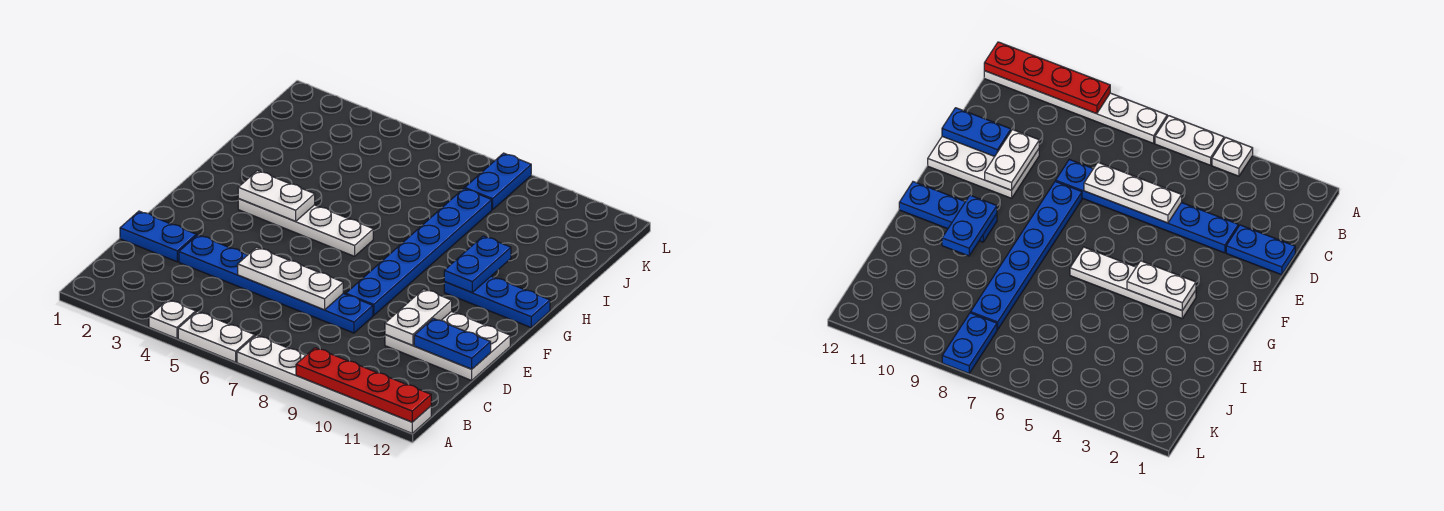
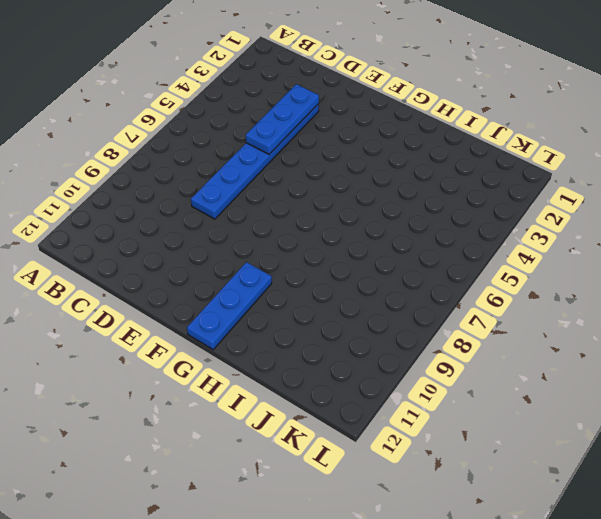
blue 1x3 plate [246,84,319,154] -> white 1x3 plate [238,247,343,310]
none -> white 1x1 plate [149,300,196,339]
none -> white 1x2 plate [178,312,255,362]
none -> white 1x6 plate [237,335,431,433]

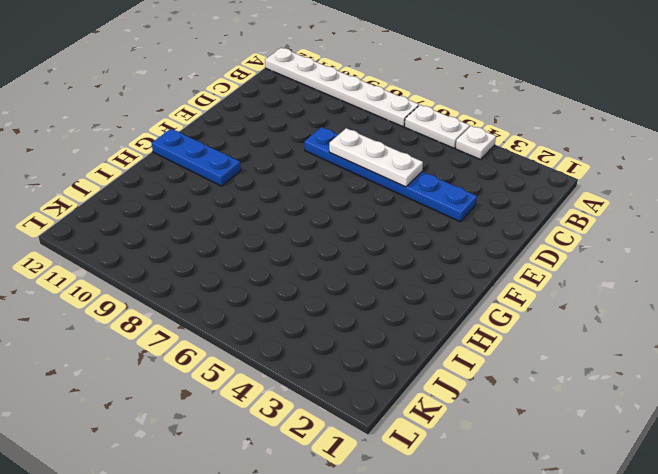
none -> blue 1x2 plate [120,211,196,262]
none -> white 2x3 plate [385,311,510,380]
none -> blue 1x6 plate [346,188,492,315]

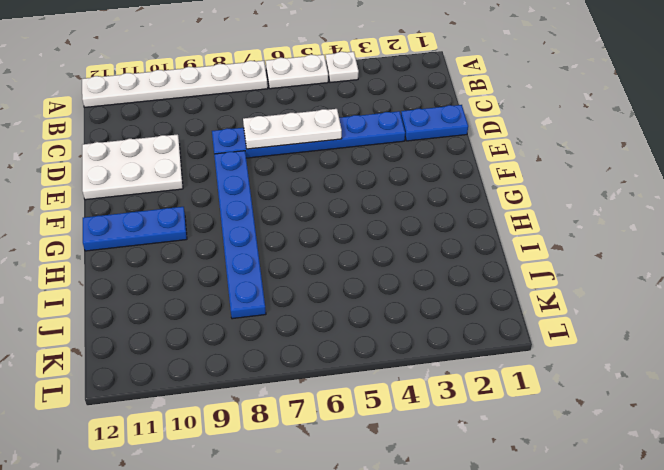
none -> white 1x4 plate [238,199,373,256]
none -> blue 1x2 plate [465,153,531,210]
none -> red 1x4 plate [296,348,431,422]

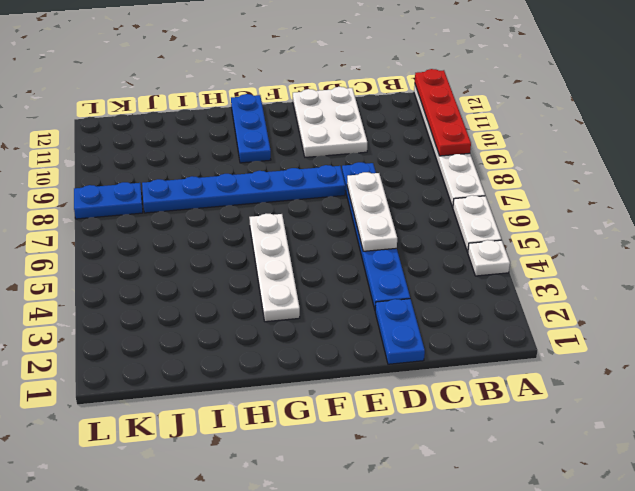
none -> white 1x2 plate [385,289,452,346]
none -> blue 1x2 plate [414,318,491,369]
none -> white 1x2 plate [238,171,315,221]

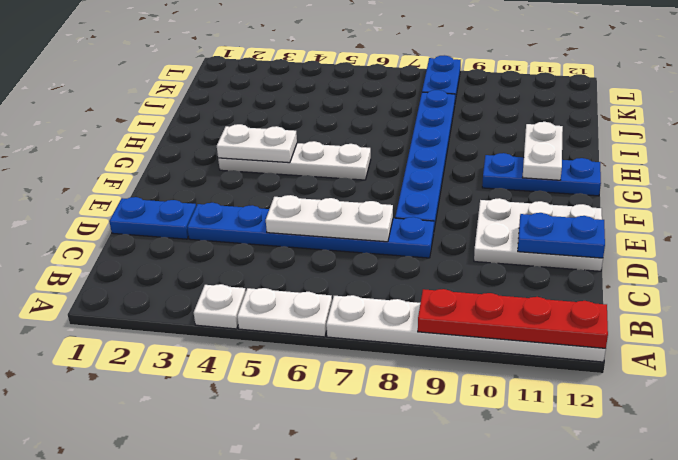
white 1x2 plate [523,122,563,180] -> white 1x2 plate moved to [385,289,452,346]
none -> blue 1x2 plate [444,236,511,292]

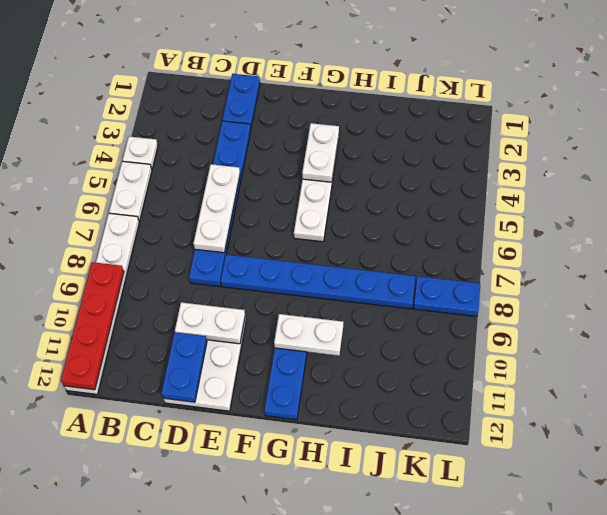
white 1x2 plate [274,314,343,356] -> blue 1x2 plate [444,236,511,292]

